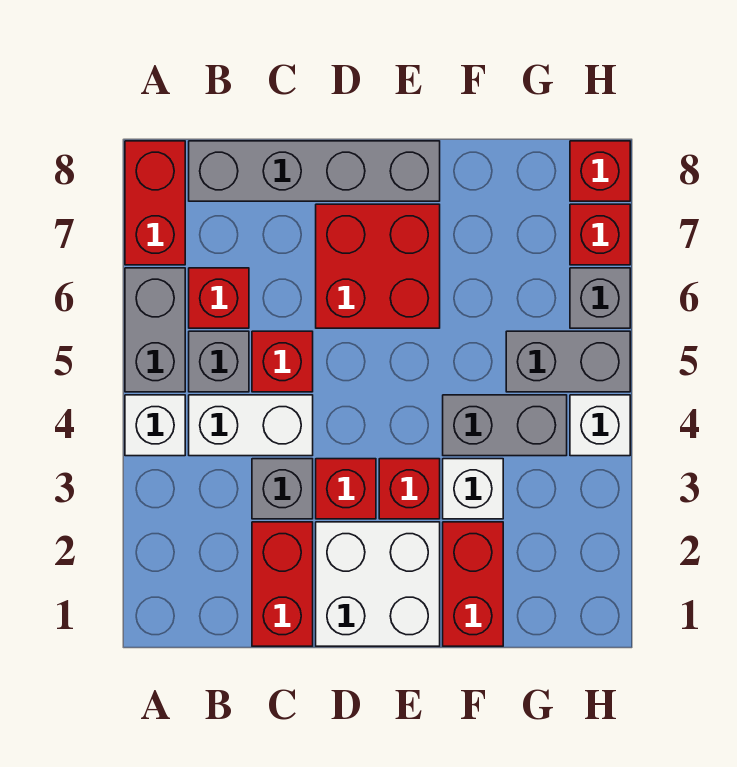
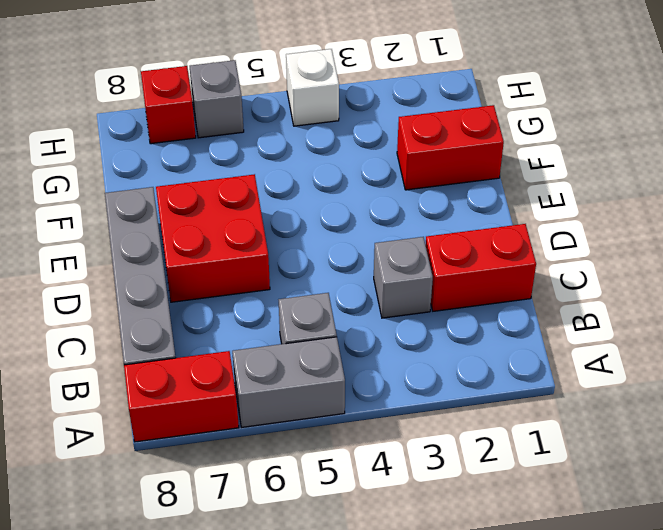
none -> white 1x1 brick [125,395,185,456]
none -> white 1x2 brick [189,395,313,456]
none -> red 1x1 brick [189,268,249,328]

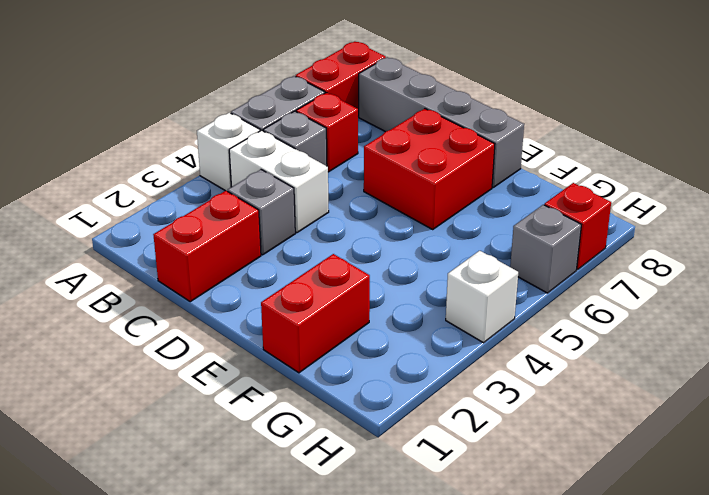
none -> red 1x1 brick [252,331,313,392]
none -> white 2x2 brick [316,522,440,646]
none -> red 1x1 brick [316,459,376,519]

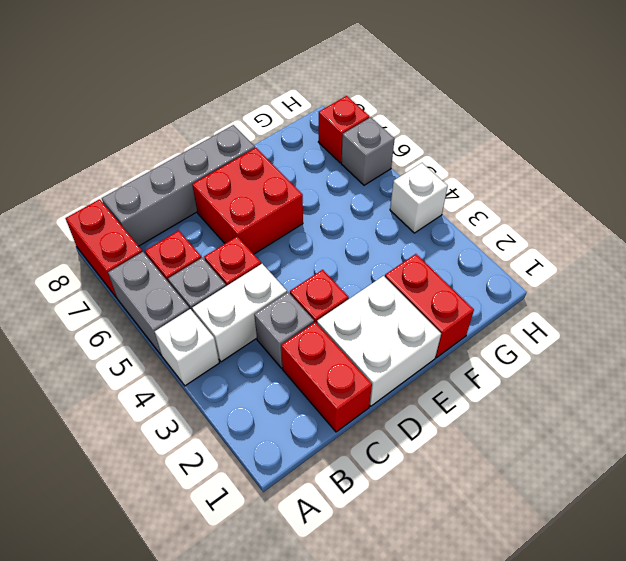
none -> red 1x1 brick [379,459,440,519]
none -> white 1x1 brick [443,459,503,519]
none -> grey 1x2 brick [443,395,567,456]

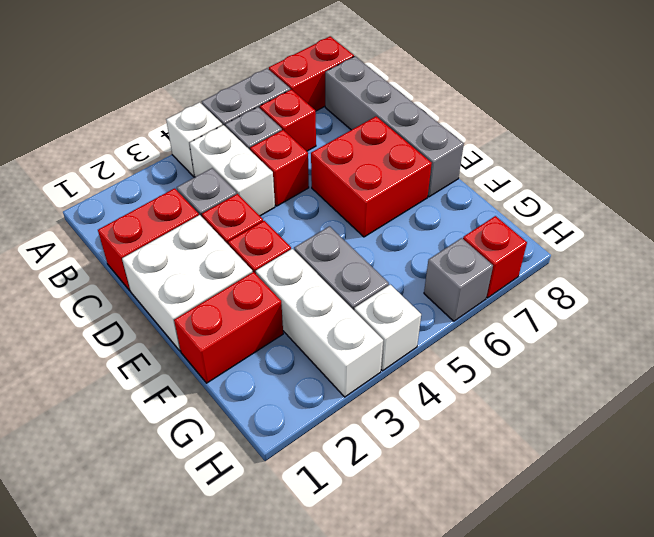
white 1x3 brick [256,249,383,397] -> white 1x1 brick [443,459,503,519]
none -> grey 1x2 brick [506,331,630,392]
none -> red 1x1 brick [570,141,630,201]

